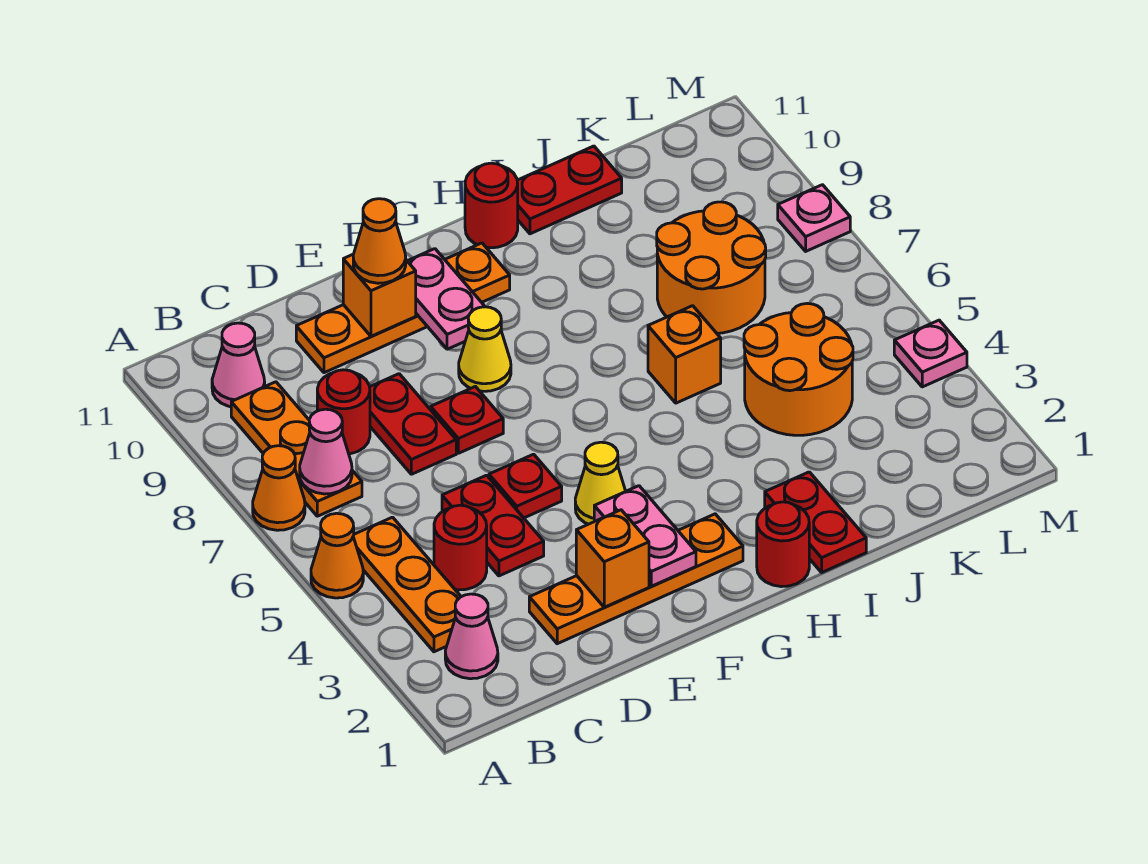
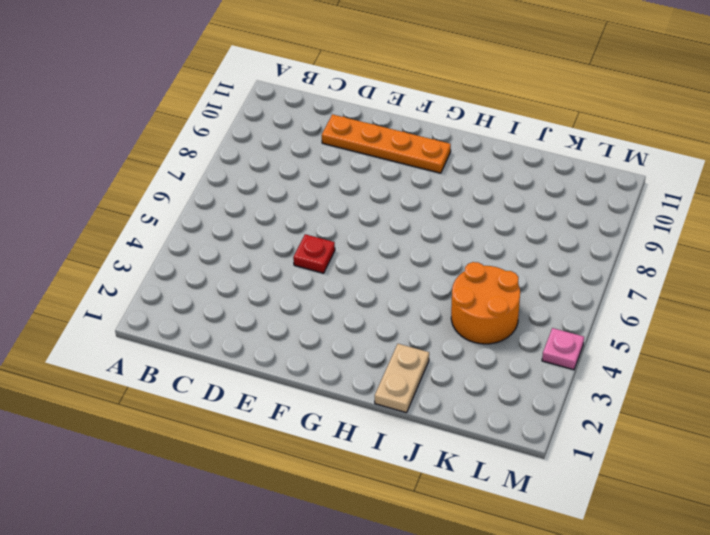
tan 1x2 plate [375,344,429,413] -> red 1x2 plate [765,472,866,572]
none -> orange 1x1 cone [311,513,363,598]
none -> orange 1x1 cone [253,446,305,530]
none -> pink 1x1 cone [445,594,498,679]
none -> orange 1x3 plate [353,517,461,652]

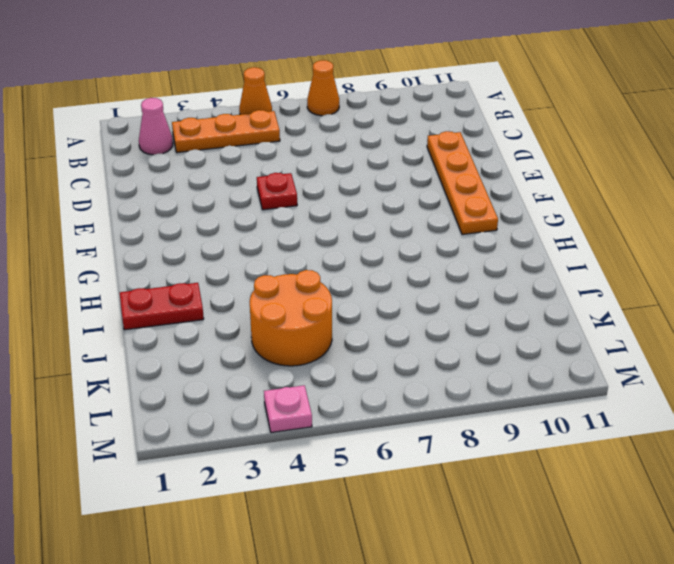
none -> orange 1x3 plate [231,382,362,516]
none -> pink 1x1 cone [212,323,265,407]
none -> red 1x1 round brick [434,505,487,590]
none -> red 1x1 round brick [317,370,370,454]

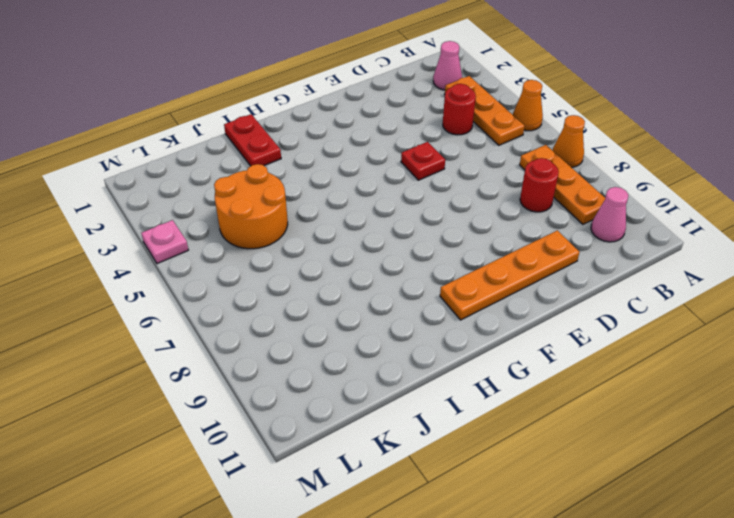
none -> orange 1x4 plate [529,514,743,644]
none -> red 1x2 plate [442,475,544,576]
none -> red 1x2 plate [370,374,456,474]
none -> red 1x1 plate [431,387,503,453]

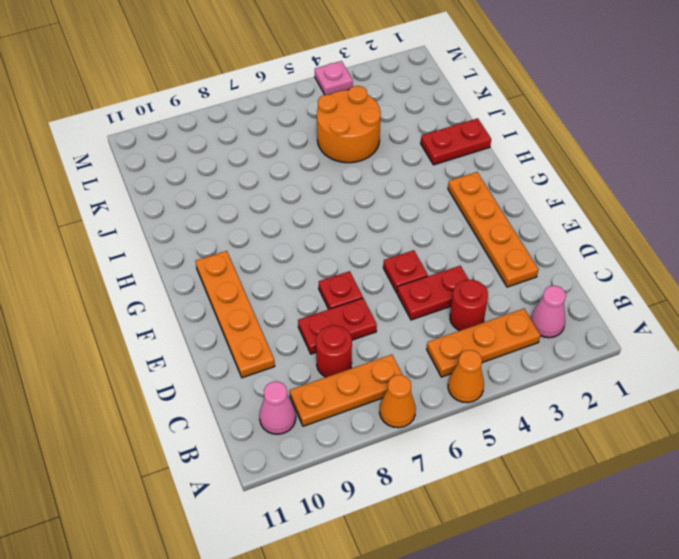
none -> yellow 1x1 cone [575,442,626,524]
none -> yellow 1x1 cone [459,307,511,391]
none -> red 1x1 round brick [757,502,809,587]
none -> red 1x1 round brick [465,163,518,248]

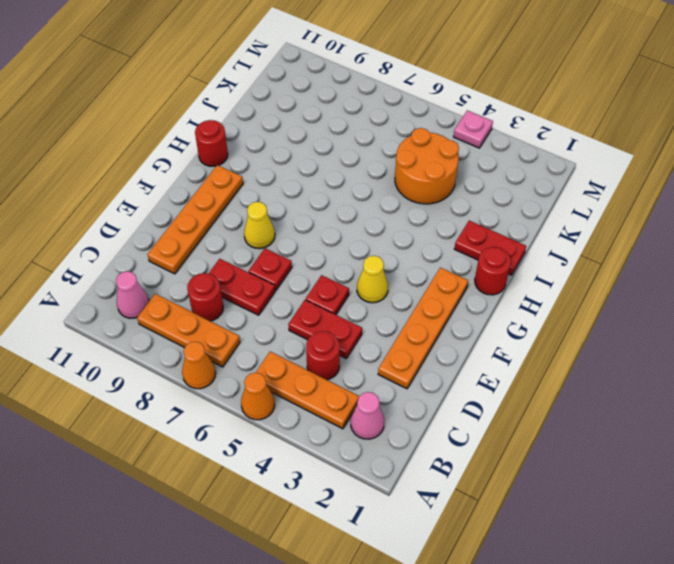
none -> orange 1x1 brick [648,306,721,403]
none -> red 1x2 plate [517,146,622,234]
none -> orange 2x2 round brick [657,202,766,334]
none -> pink 1x1 plate [778,185,850,251]

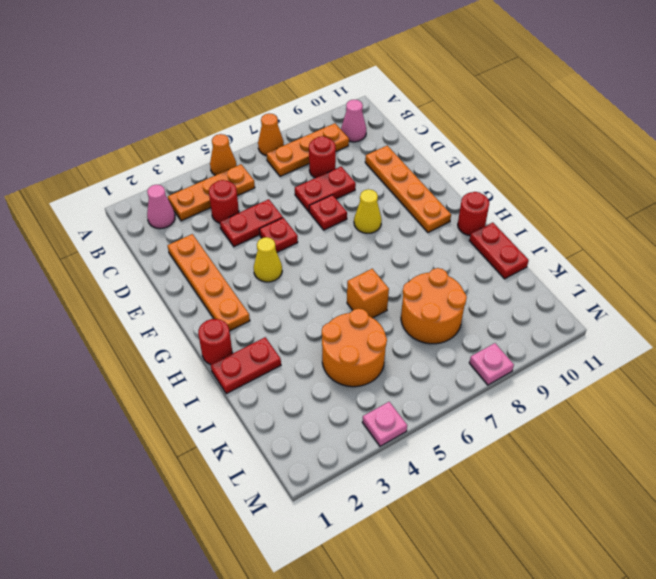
none -> pink 1x1 cone [300,409,352,494]
none -> orange 1x1 brick [576,510,649,607]
none -> orange 1x1 brick [343,255,416,336]
none -> pink 1x2 plate [594,486,696,586]

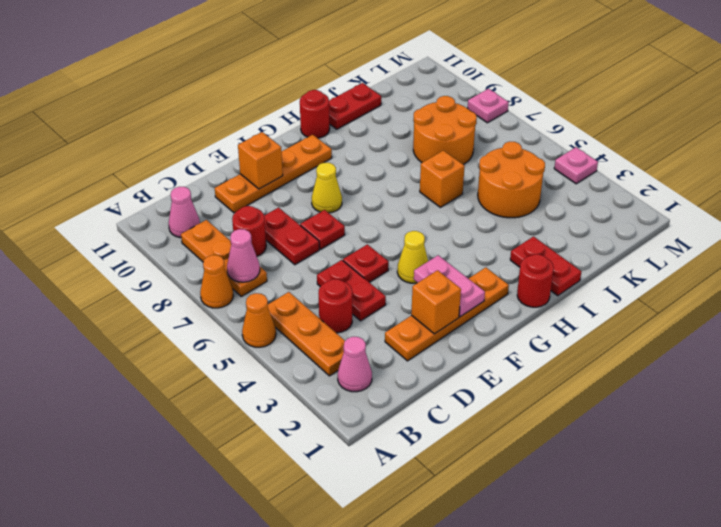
none -> pink 1x2 plate [408,249,485,349]
none -> orange 1x1 cone [353,199,406,283]

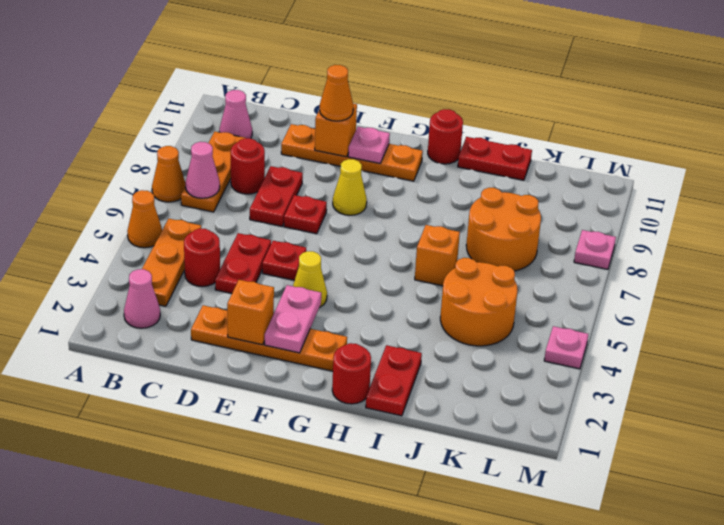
pink 1x1 plate [348,127,390,163] -> pink 1x2 plate [408,249,485,349]

